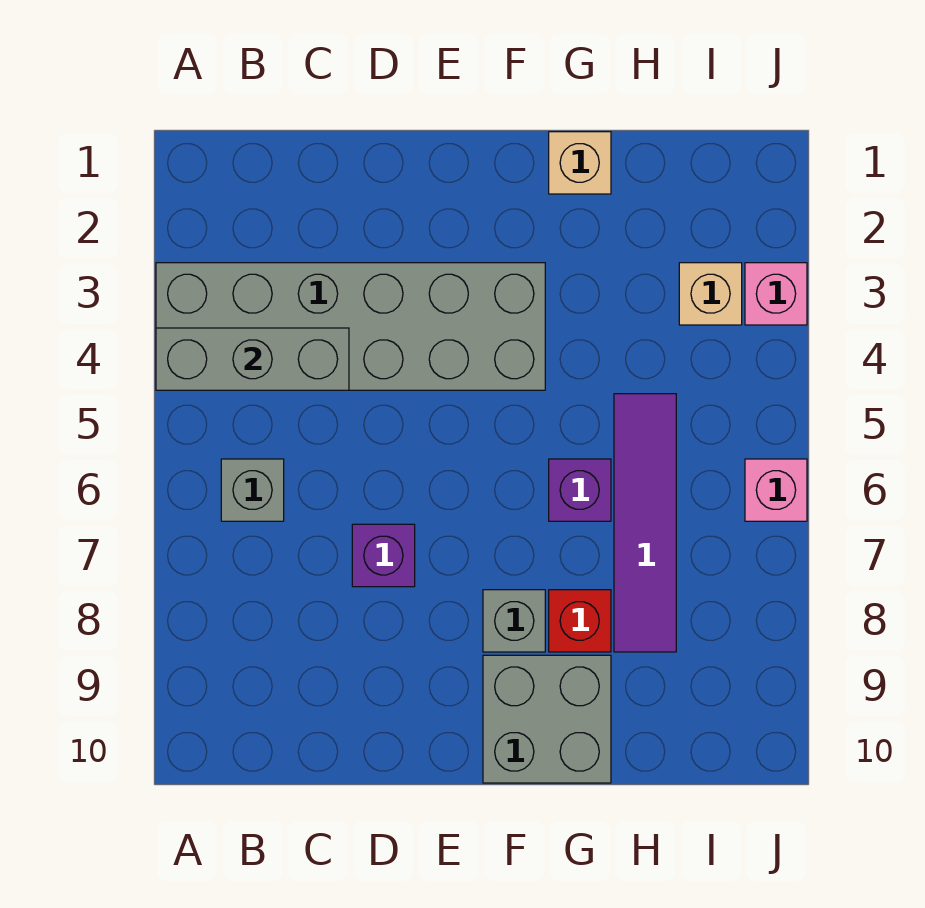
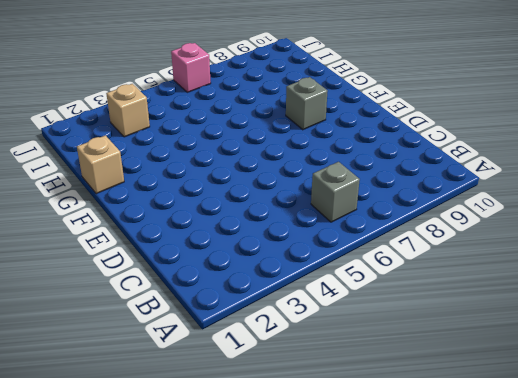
none -> grey 2x6 brick [156,263,545,390]
none -> purple 1x1 brick [352,524,415,587]
none -> grey 2x2 brick [483,655,611,783]

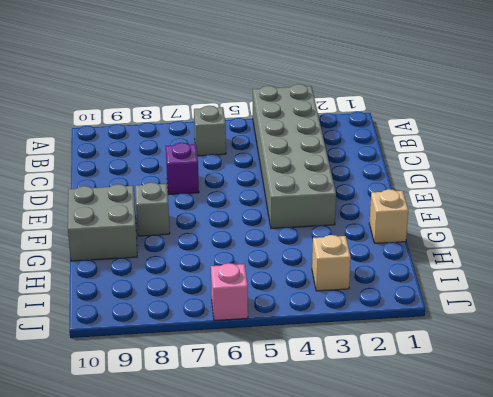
none -> purple 1x1 brick [549,459,611,521]
none -> red 1x1 brick [549,590,611,652]
none -> purple 1x4 tile [614,394,676,652]

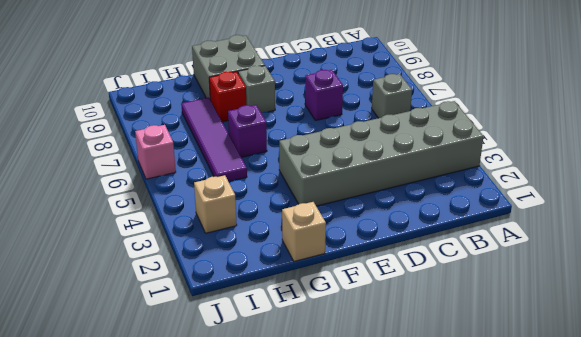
none -> pink 1x1 brick [745,263,807,325]
none -> grey 1x3 brick [156,328,349,390]

